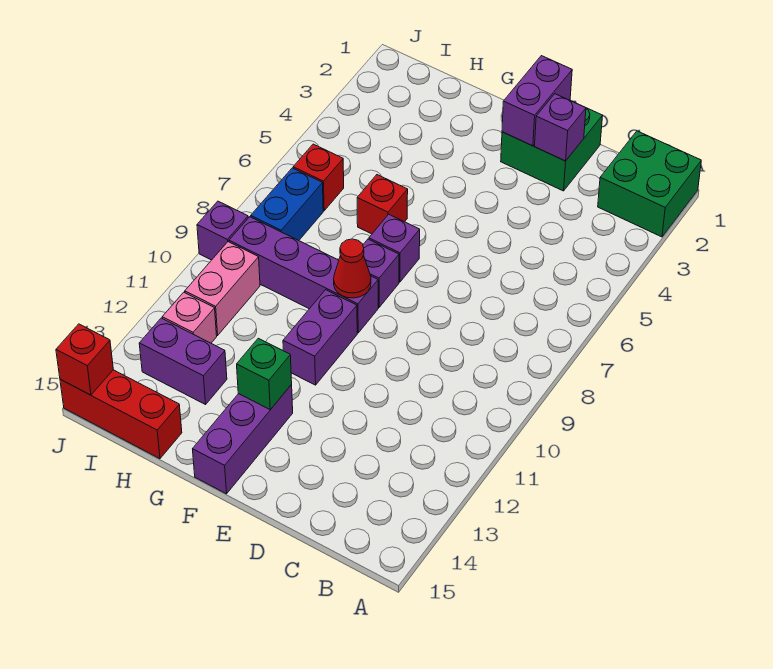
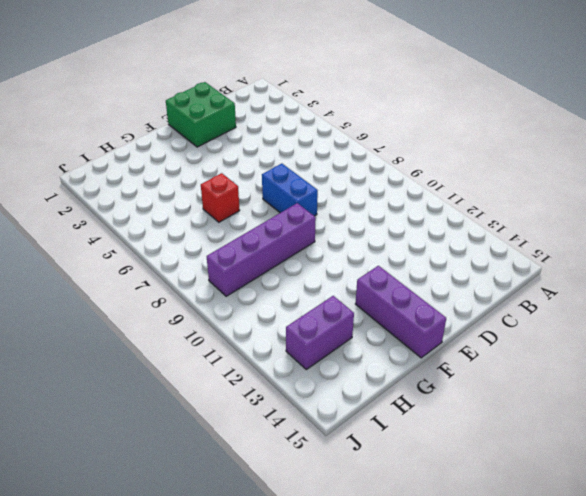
blue 1x2 brick [262,164,318,216] -> blue 1x2 brick moved to [251,168,323,241]
none -> green 2x2 brick [598,131,701,237]
none -> purple 1x1 brick [369,214,420,282]
none -> purple 1x1 brick [363,239,399,307]

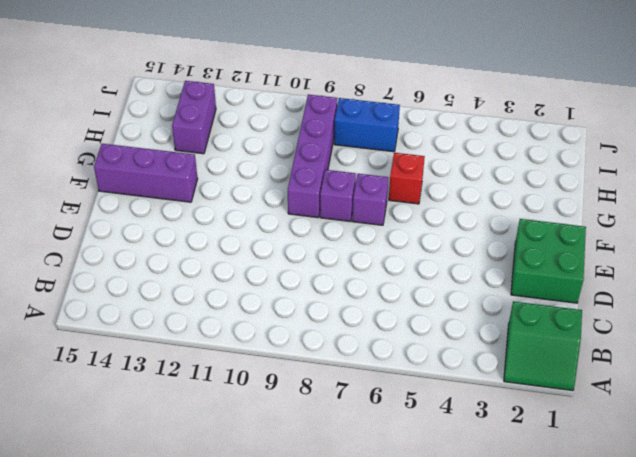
green 2x2 slope [504,301,582,391] -> green 2x2 brick [598,131,701,237]
none -> purple 1x2 brick [283,290,357,385]
none -> red 1x3 brick [60,370,182,459]
none -> red 1x1 brick [293,144,344,211]

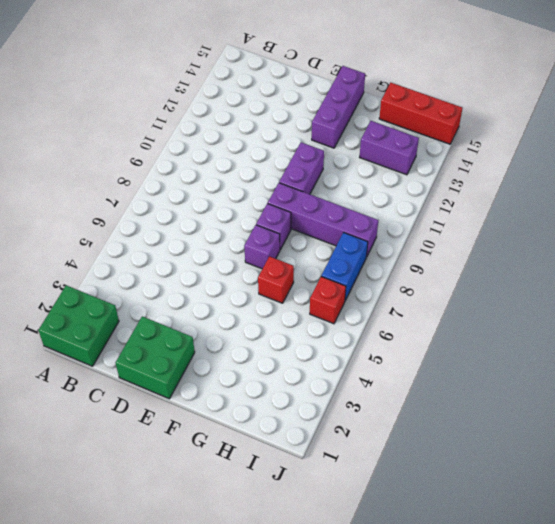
none -> pink 1x2 brick [185,242,260,335]
none -> pink 1x1 brick [162,292,217,343]
none -> purple 1x1 brick [197,201,248,260]

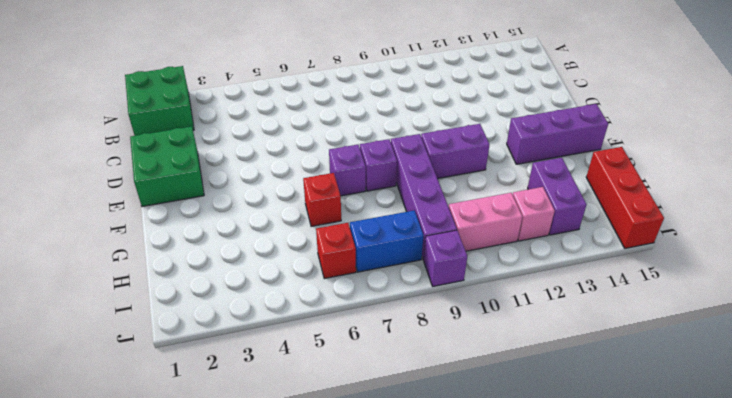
none -> purple 1x1 brick [535,94,586,161]
none -> purple 1x2 brick [502,56,572,146]
none -> red 1x1 cone [334,239,371,298]

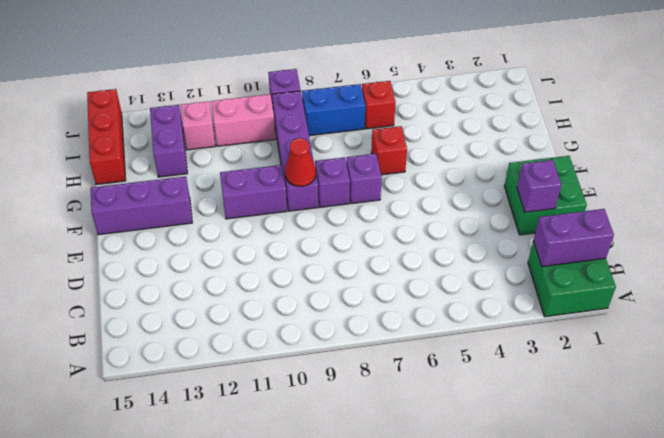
purple 1x2 brick [533,209,614,267] -> purple 1x2 brick moved to [502,56,572,146]
none -> green 1x1 brick [237,338,292,410]
none -> red 1x1 brick [56,324,113,395]

